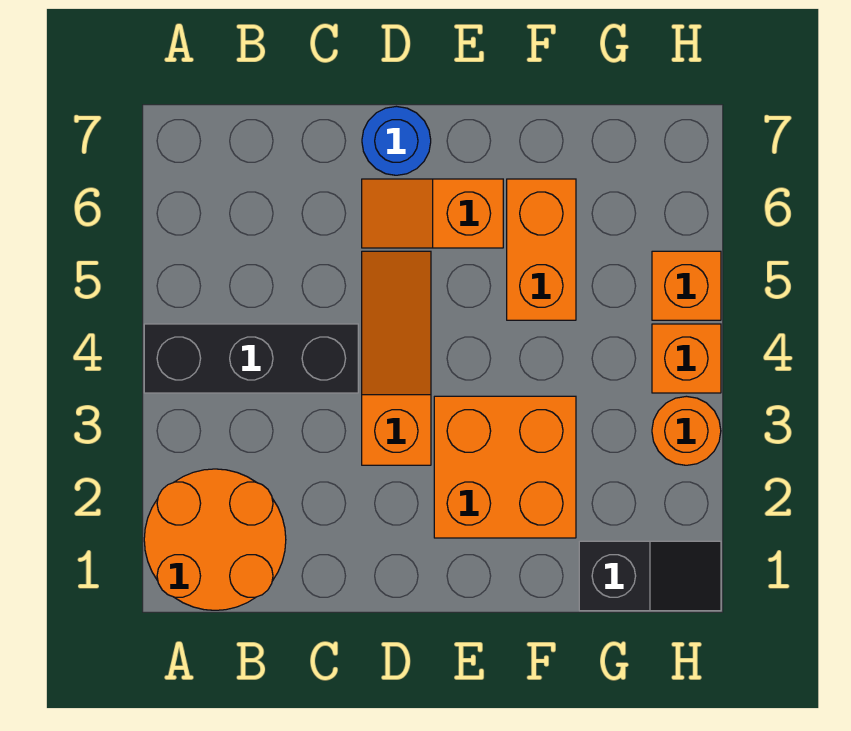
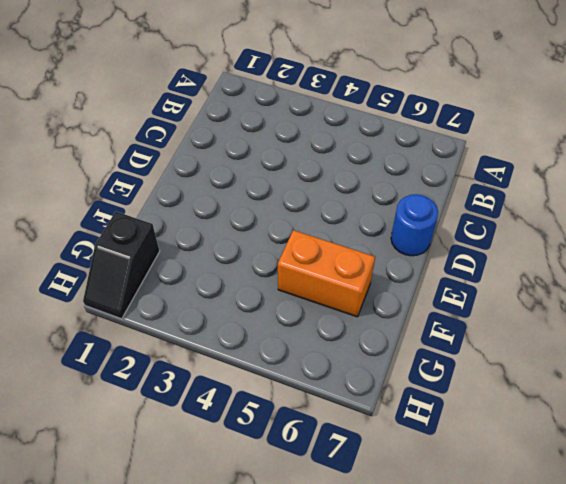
none -> orange 2x2 round brick [144,469,286,610]
none -> black 1x3 brick [144,324,358,393]

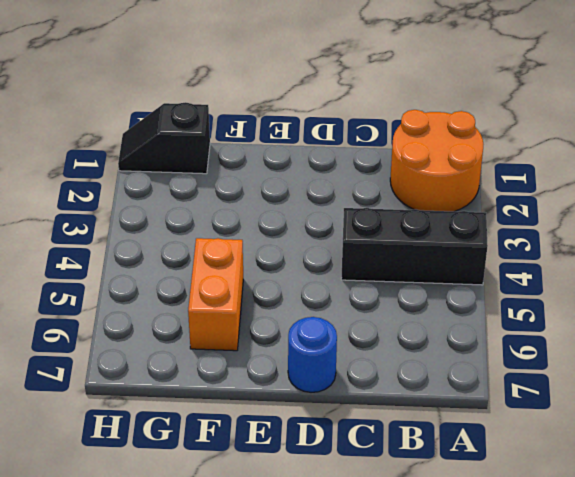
none -> orange 1x3 slope [362,251,431,465]
none -> orange 1x2 slope [362,179,503,248]

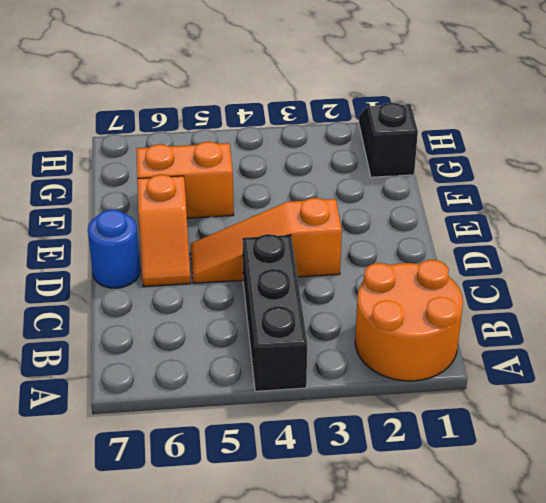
none -> orange 2x2 brick [434,396,576,538]
none -> orange 1x1 round brick [652,396,721,465]

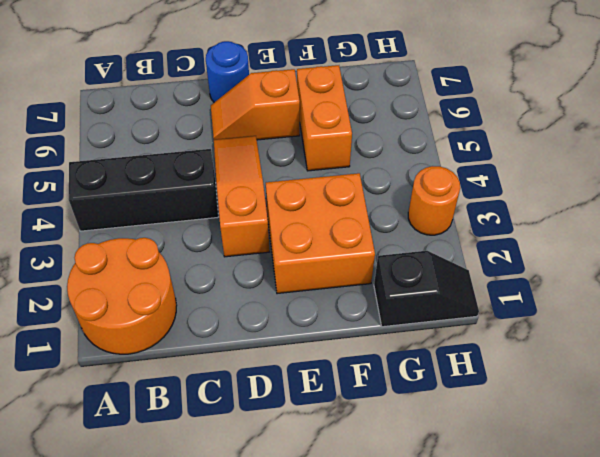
none -> orange 1x1 brick [652,324,721,393]
none -> orange 1x1 brick [652,251,721,320]

